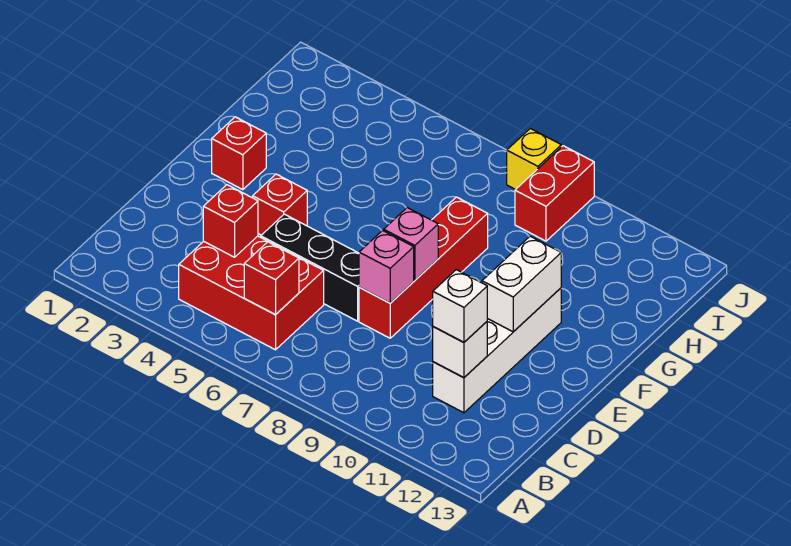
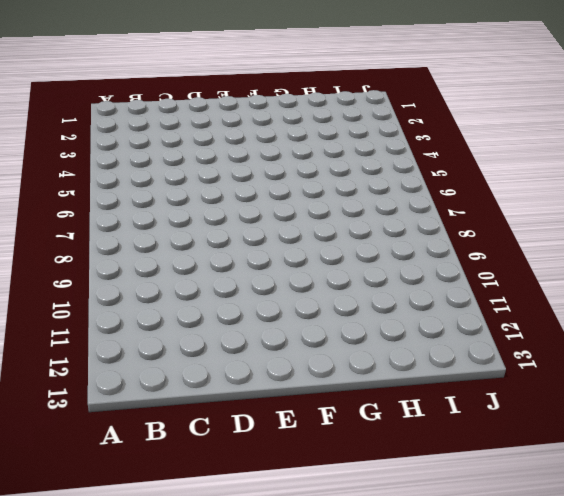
none -> red 2x3 brick [179,236,324,350]
none -> white 1x4 brick [433,288,561,413]
none -> black 1x3 brick [261,214,359,321]

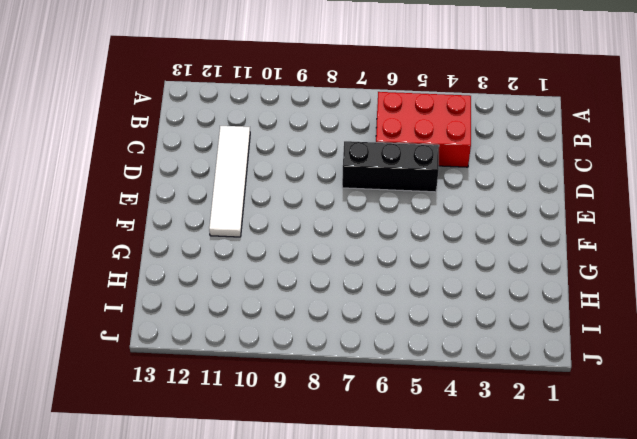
white 1x4 tile [209,126,250,237] -> white 1x4 brick [433,288,561,413]
none -> red 1x4 brick [359,197,488,338]
none -> red 1x1 brick [253,174,307,235]
none -> red 1x1 brick [212,117,266,190]

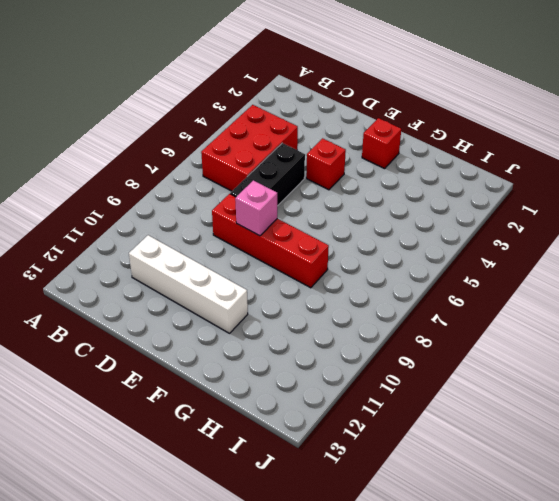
none -> red 1x2 brick [515,146,594,241]
none -> yellow 1x1 brick [507,129,561,190]
none -> red 1x1 brick [244,242,299,315]

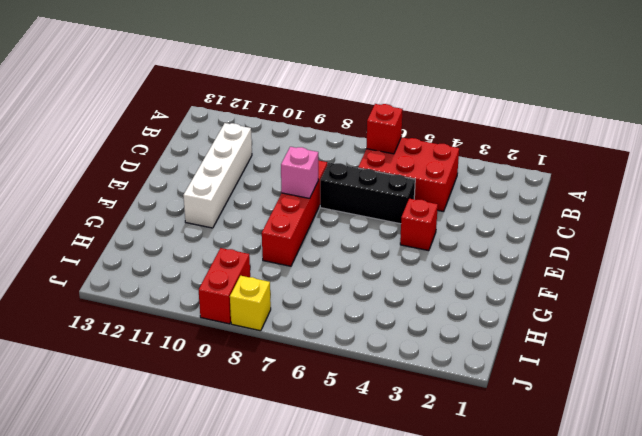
none -> red 1x1 brick [212,117,266,190]
none -> red 1x1 brick [203,185,258,257]
none -> white 1x1 brick [433,322,487,378]

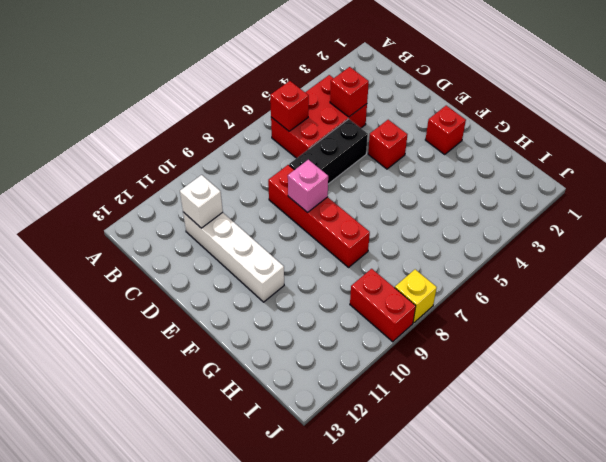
none -> pink 1x1 brick [359,230,414,303]
none -> white 1x2 brick [482,236,561,332]
none -> white 1x1 brick [433,270,487,342]

